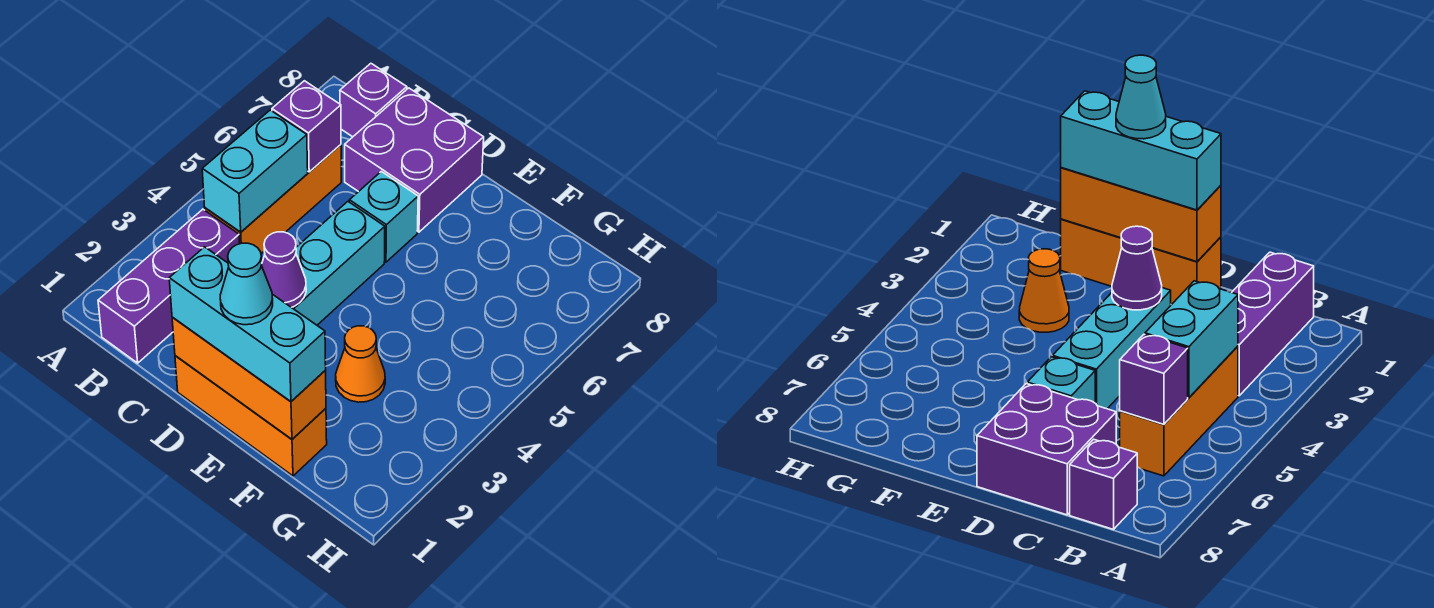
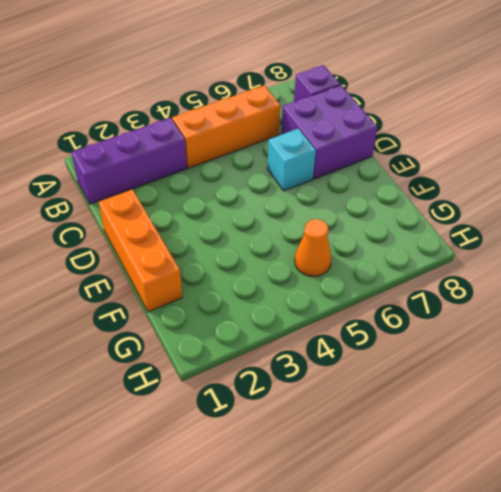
orange 1x1 cone [295,219,331,276] -> orange 1x1 cone moved to [336,326,385,402]
none -> cyan 1x3 brick [292,202,385,325]
none -> cyan 1x2 brick [202,110,308,232]
none -> purple 1x1 brick [272,81,341,172]

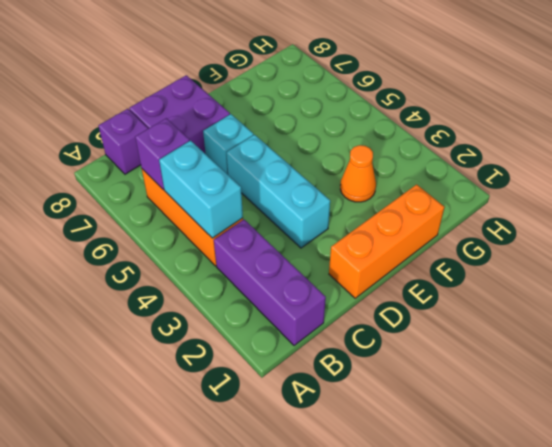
none -> orange 1x3 brick [172,317,326,439]
none -> purple 1x1 cone [261,232,306,307]
none -> cyan 1x3 brick [169,247,326,402]

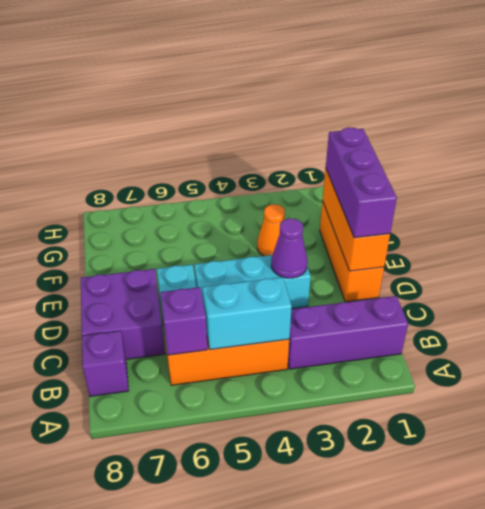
purple 1x3 brick [326,127,397,238] -> cyan 1x3 brick [169,247,326,402]
none -> cyan 1x1 cone [220,243,273,325]

